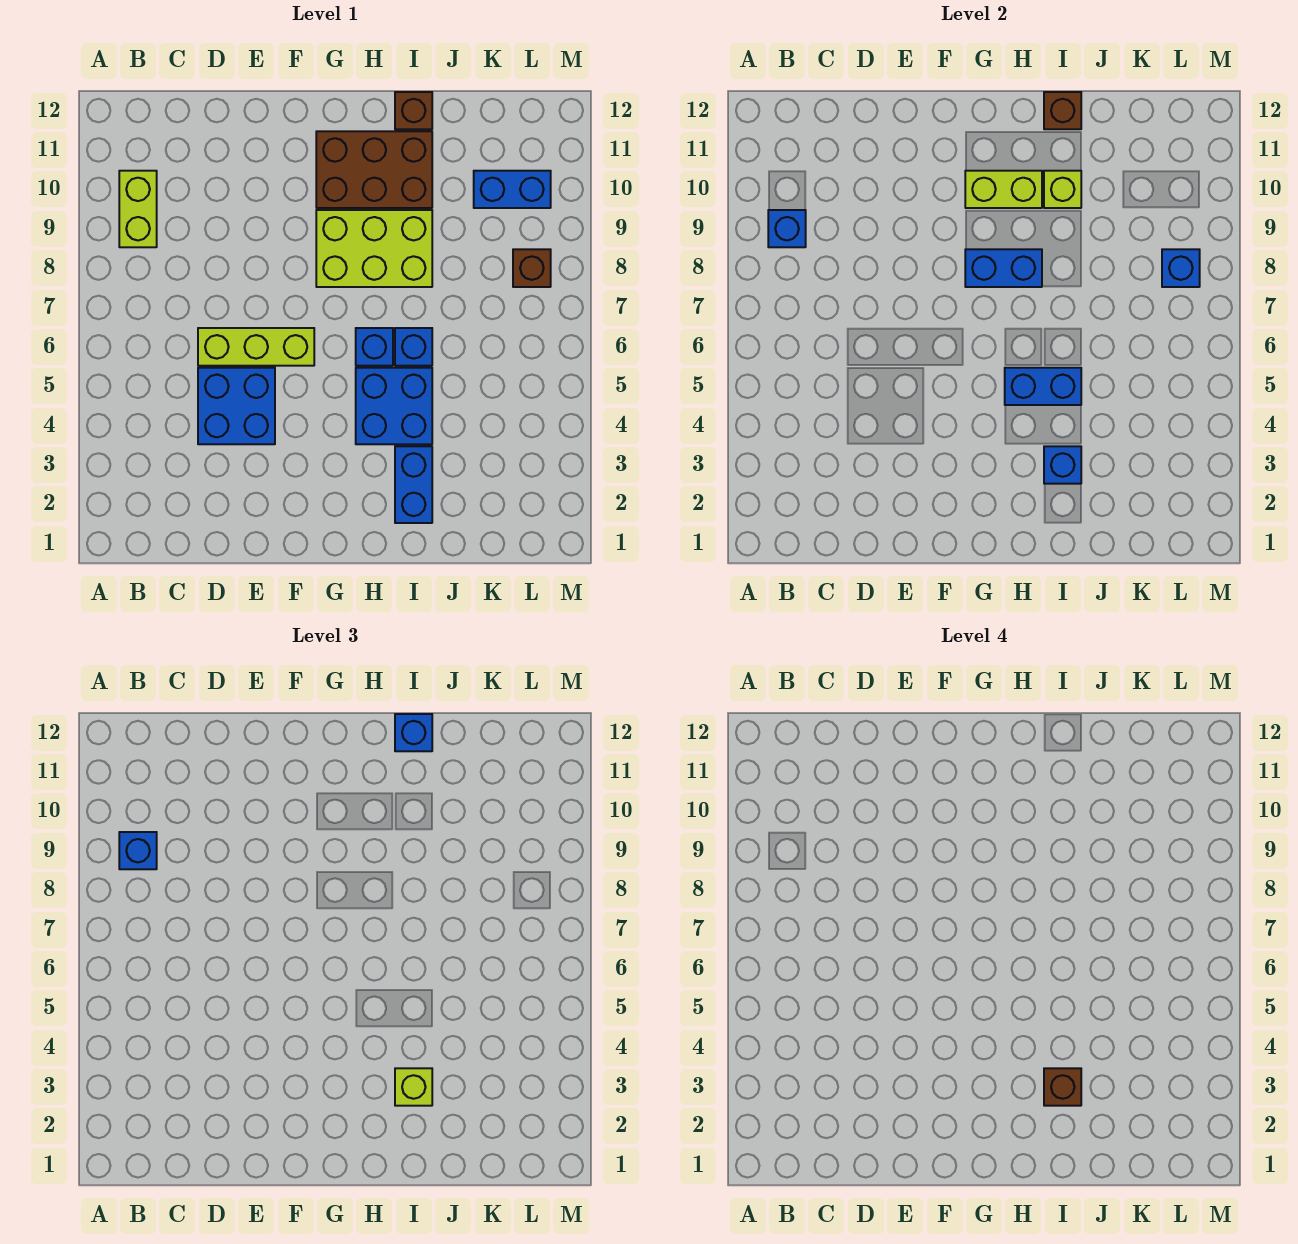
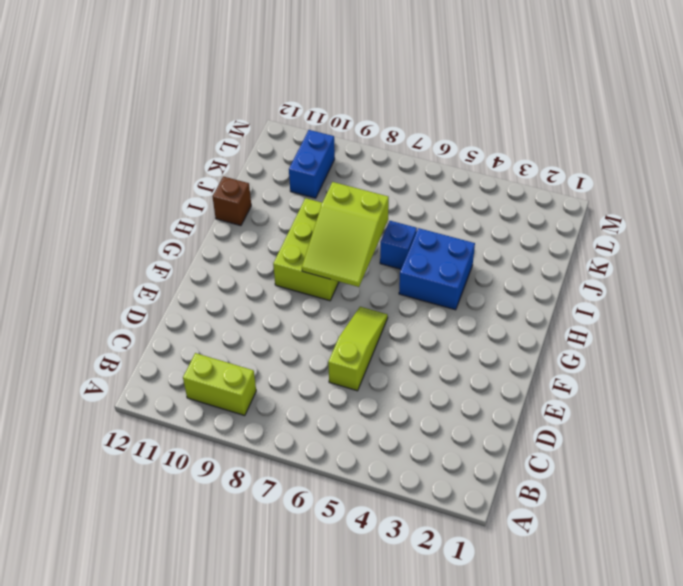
lime 1x3 slope [328,307,388,391] -> lime 1x3 brick [198,328,314,366]
lime 2x3 slope [302,182,389,287] -> blue 1x2 brick [965,249,1042,287]
none -> blue 2x2 brick [198,368,275,444]
none -> brown 2x3 brick [316,131,432,208]
none -> blue 1x1 brick [356,328,393,366]

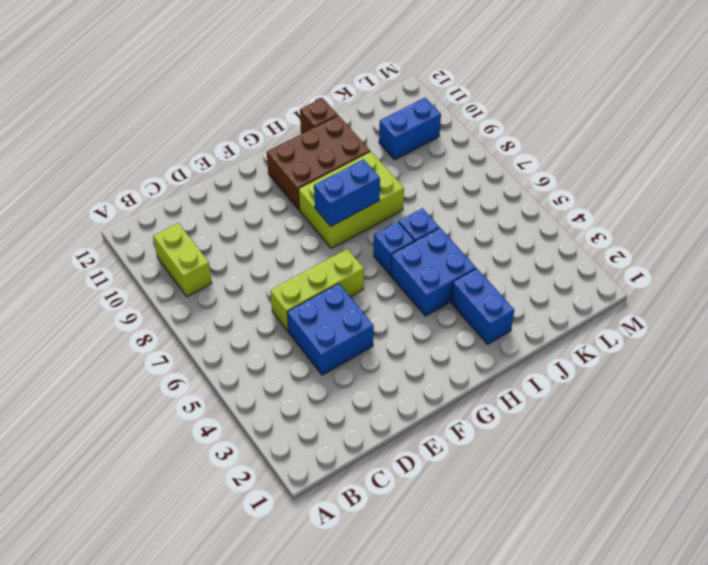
none -> brown 1x1 brick [513,249,551,287]
none -> blue 1x1 brick [768,210,806,247]
none -> lime 1x2 brick [965,171,1042,208]

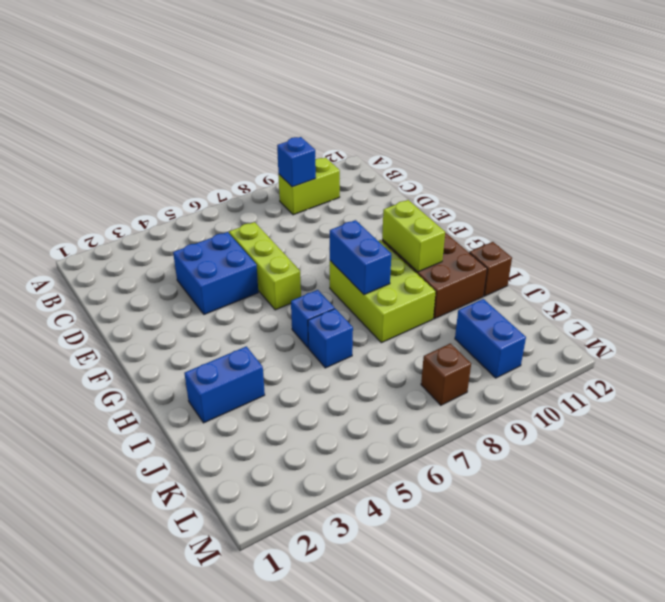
none -> blue 2x2 brick [356,368,432,444]
none -> blue 1x2 brick [1005,368,1081,405]
none -> blue 1x1 brick [1044,446,1081,484]

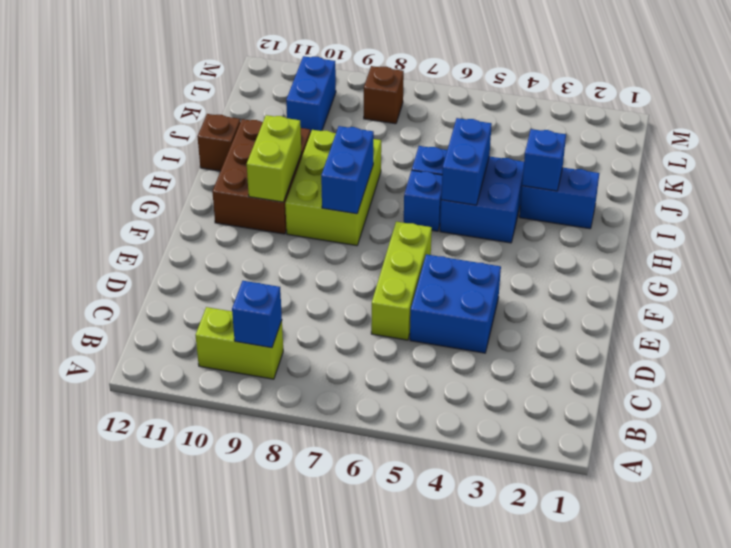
none -> lime 1x1 brick [1044,171,1081,208]
none -> brown 1x1 brick [1044,92,1081,129]
none -> blue 1x1 brick [1162,249,1200,287]

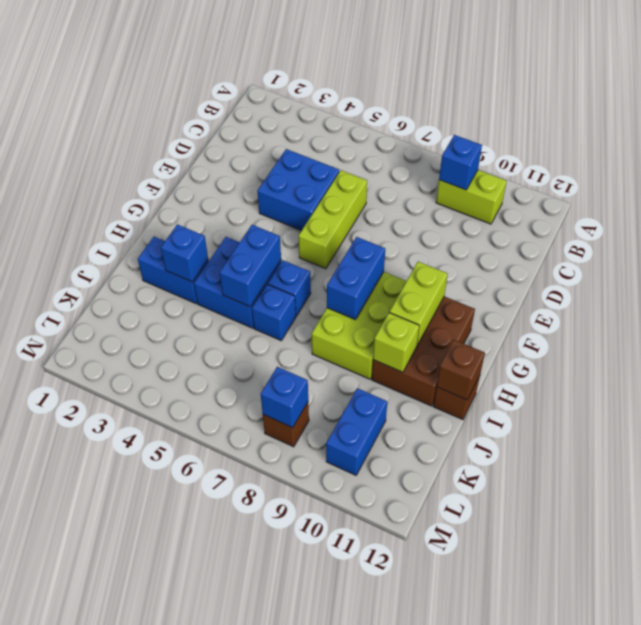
none -> blue 1x1 brick [119,832,157,869]
none -> lime 1x1 brick [395,1068,432,1106]
none -> blue 1x1 brick [395,714,432,751]

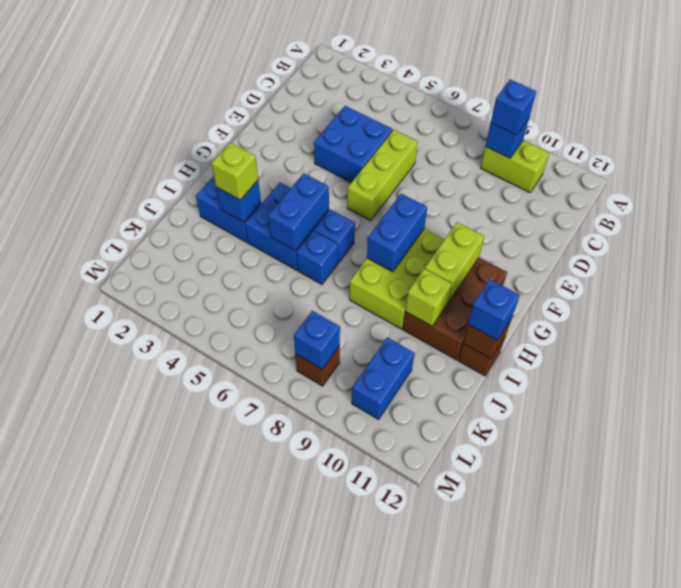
none -> brown 1x1 brick [1044,1068,1081,1106]

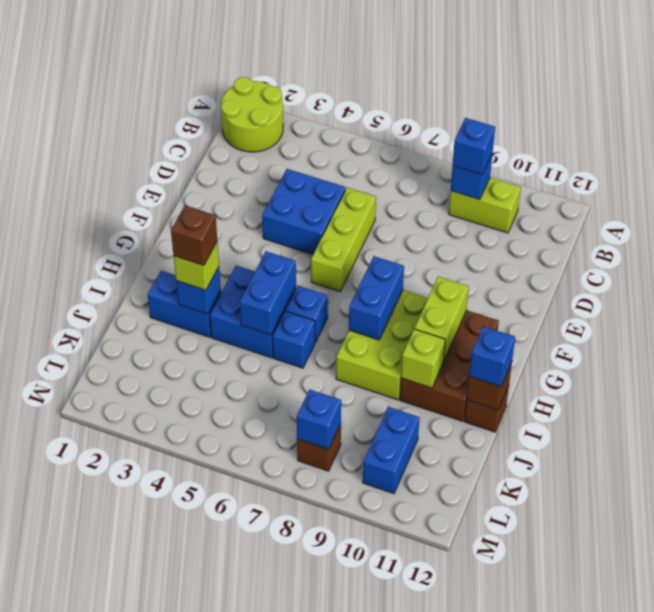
lime 2x2 round brick [221,77,283,152] -> none

